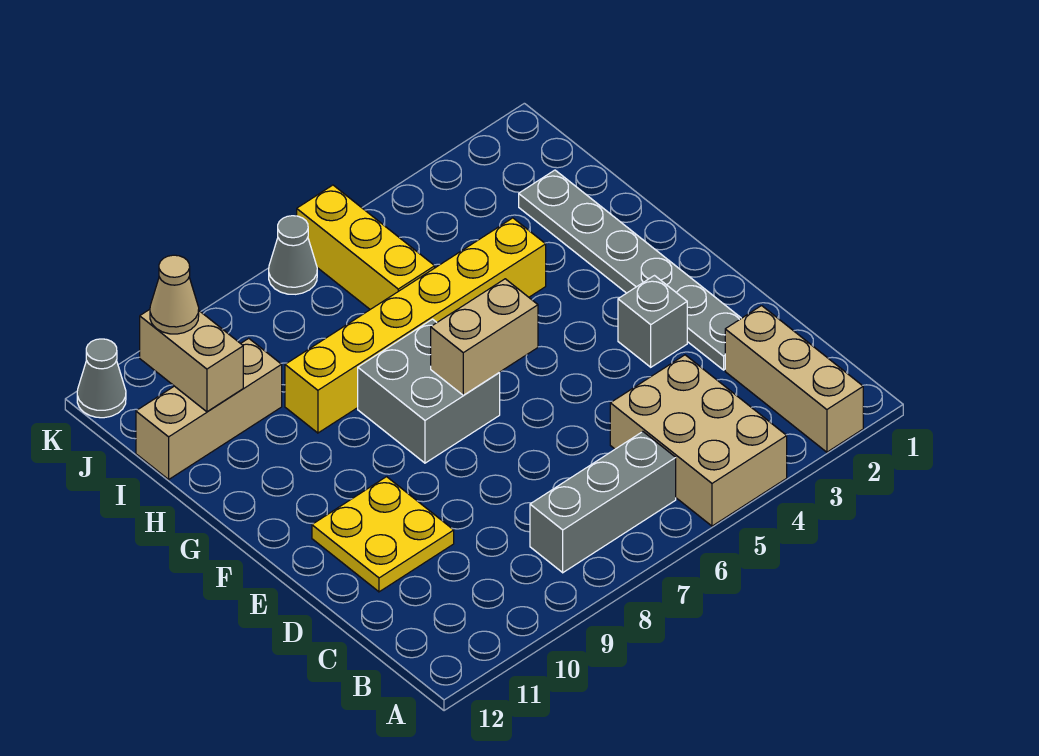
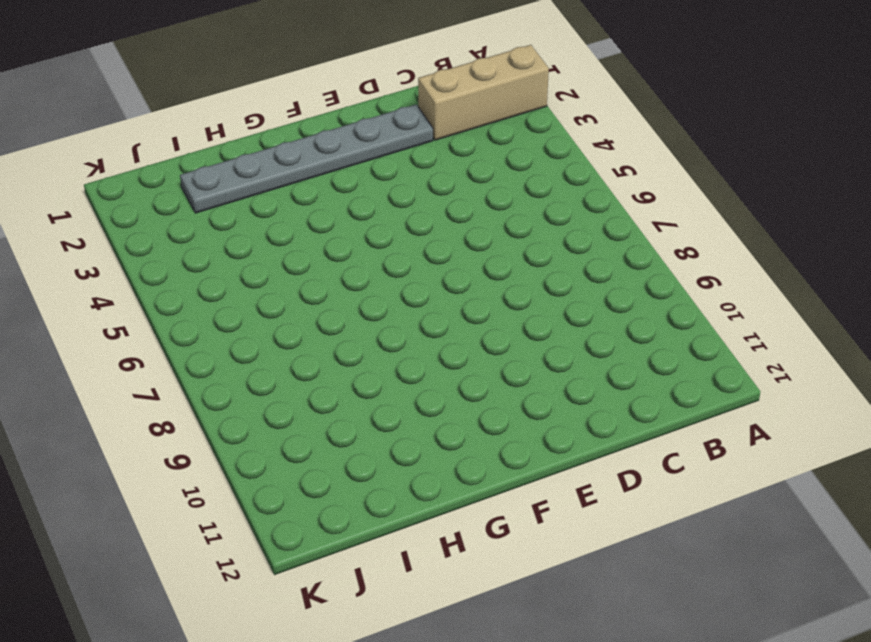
none -> tan 2x3 brick [610,355,787,526]
none -> grey 1x3 brick [530,432,676,573]
none -> yellow 2x2 plate [312,477,454,592]

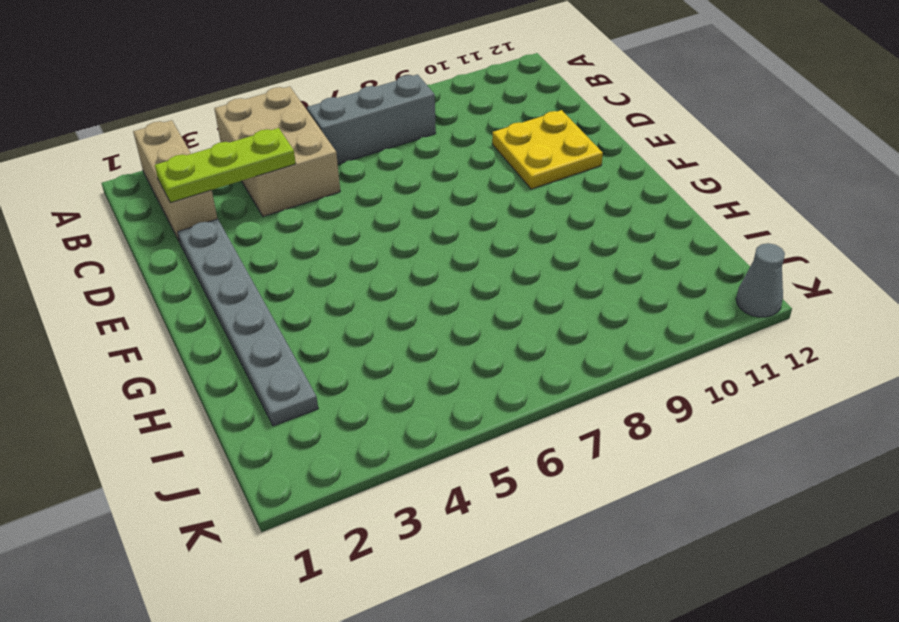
lime 1x3 plate [155,128,296,203] -> none
none -> grey 1x1 brick [618,276,687,367]
none -> grey 2x2 brick [358,319,500,463]
none -> yellow 1x6 brick [285,218,546,433]

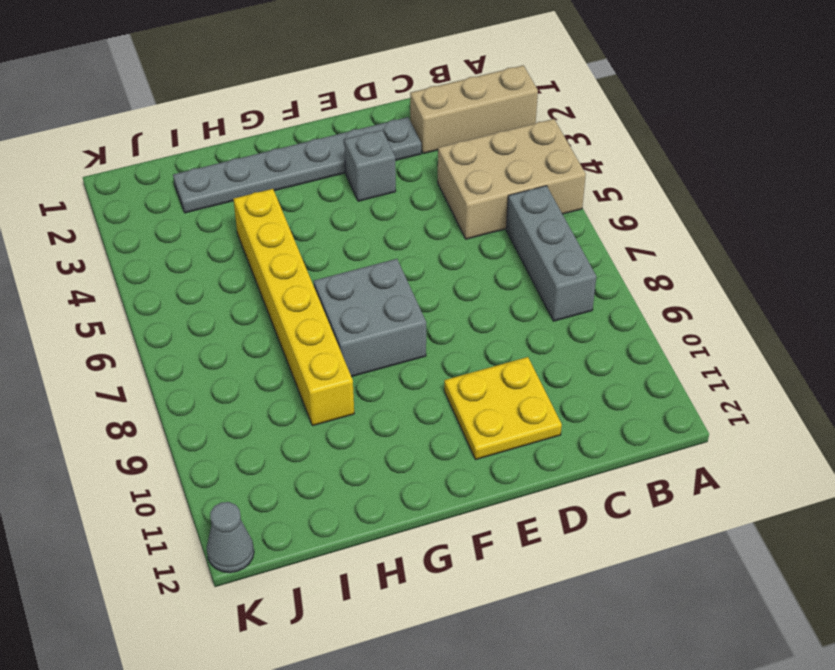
none -> yellow 1x3 brick [297,185,435,309]
none -> tan 1x3 brick [136,338,282,479]
none -> grey 1x1 cone [269,216,317,294]

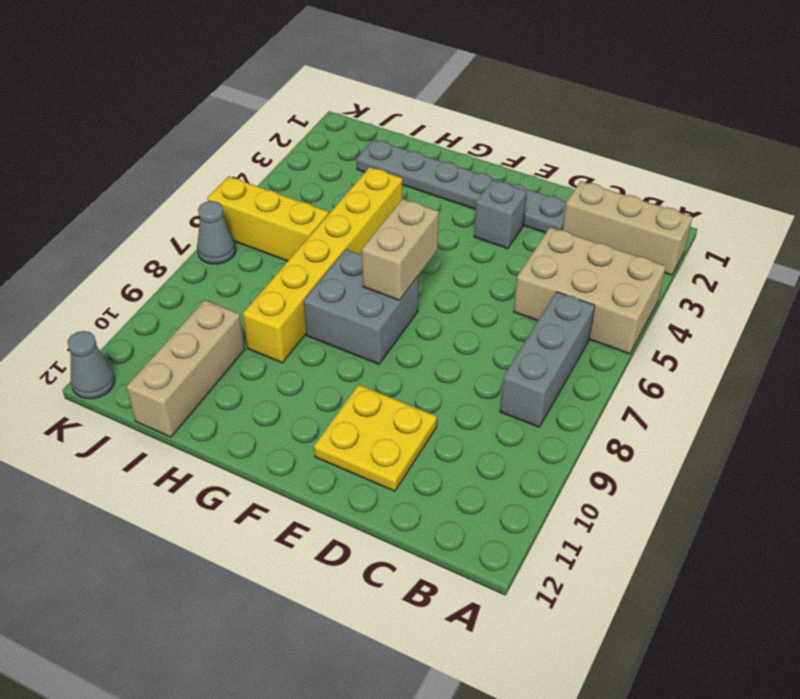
none -> tan 1x2 brick [140,309,243,412]
none -> tan 1x1 cone [150,255,199,334]

